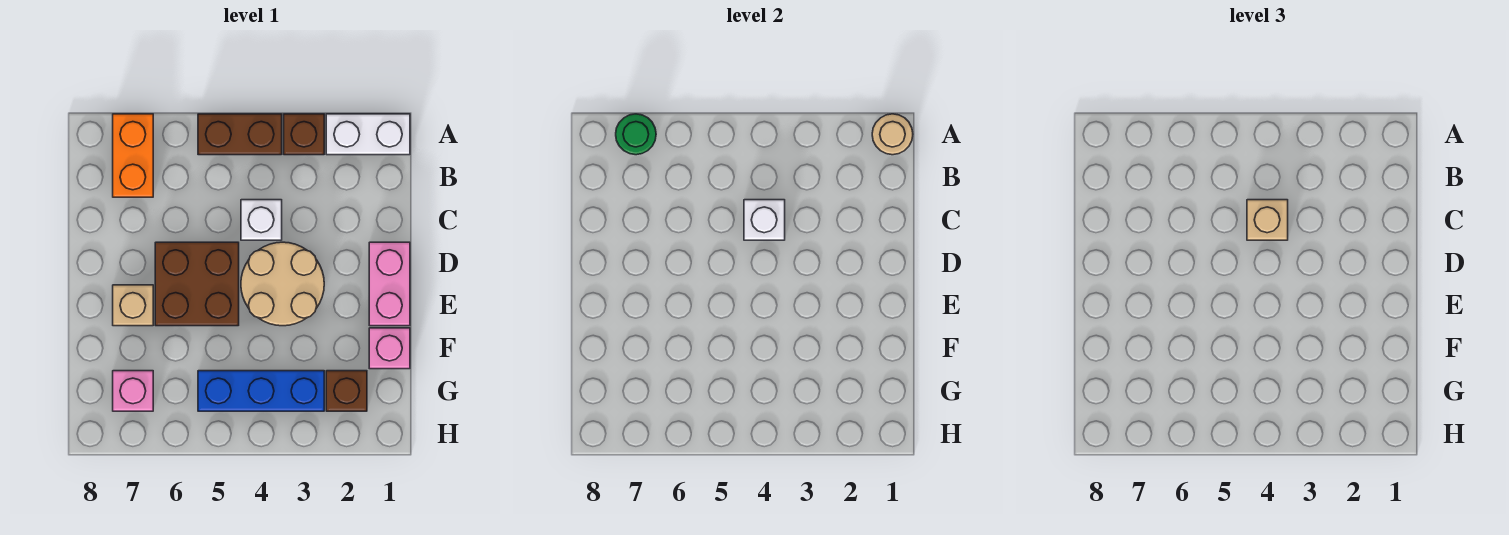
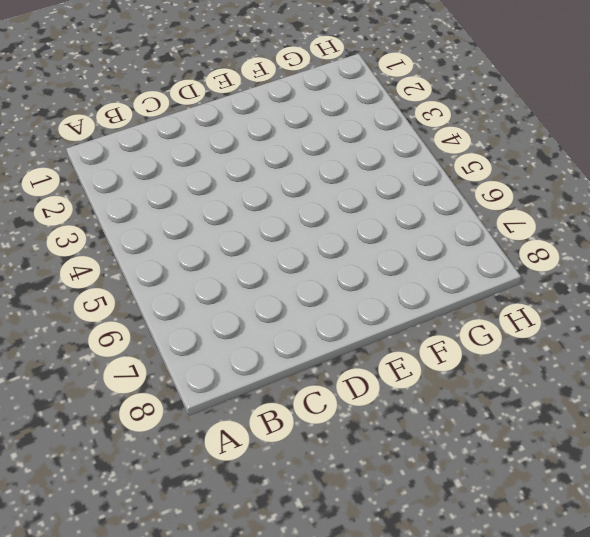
none -> white 1x2 brick [326,114,410,155]
none -> brown 1x1 brick [284,114,324,155]
none -> brown 1x2 brick [198,114,282,155]

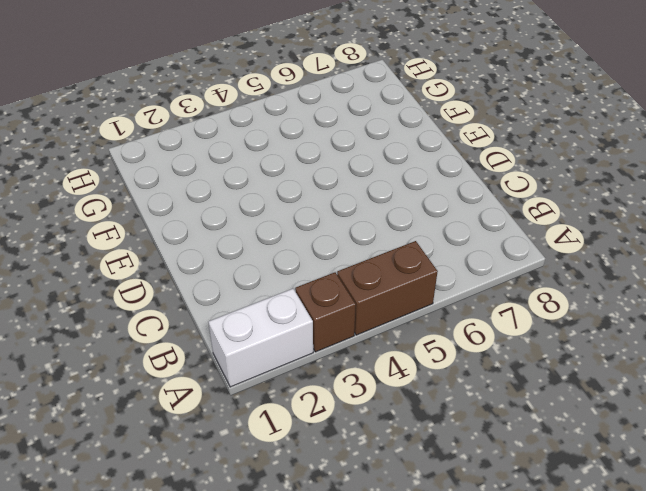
none -> orange 1x2 brick [113,114,153,197]
none -> white 1x1 brick [241,200,282,240]
none -> pink 1x2 brick [369,242,410,326]

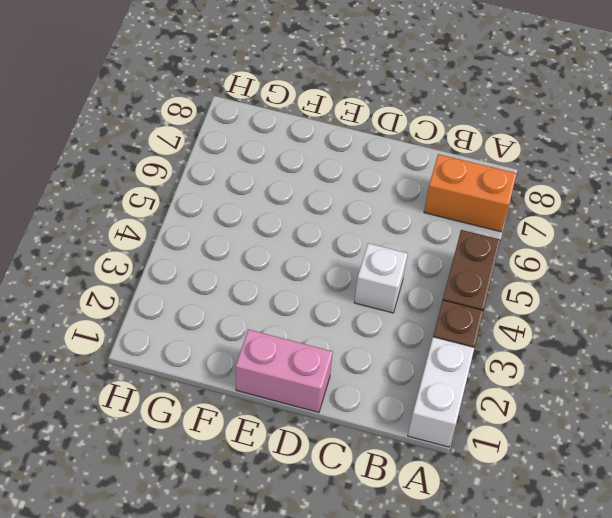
none -> tan 2x2 round brick [241,242,324,326]
none -> brown 2x2 brick [155,242,239,326]
none -> tan 1x1 brick [113,285,153,326]

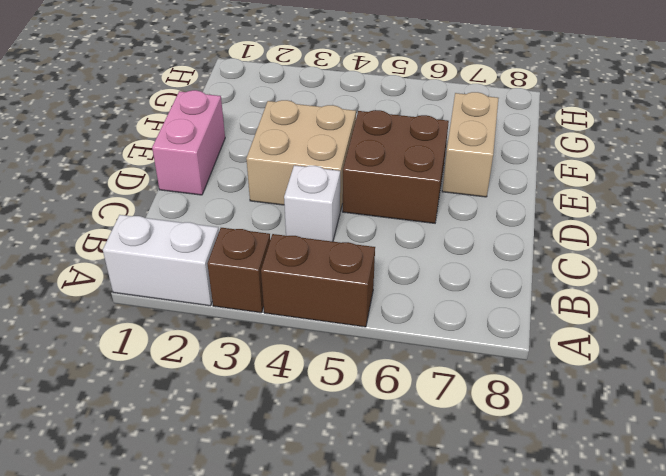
tan 2x2 brick [246,100,356,211] -> tan 2x2 round brick [241,242,324,326]
tan 1x2 brick [442,92,499,197] -> tan 1x1 brick [113,285,153,326]
none -> orange 1x2 brick [113,114,153,197]
none -> pink 1x1 brick [369,328,410,369]
none -> brown 1x1 brick [326,371,367,411]

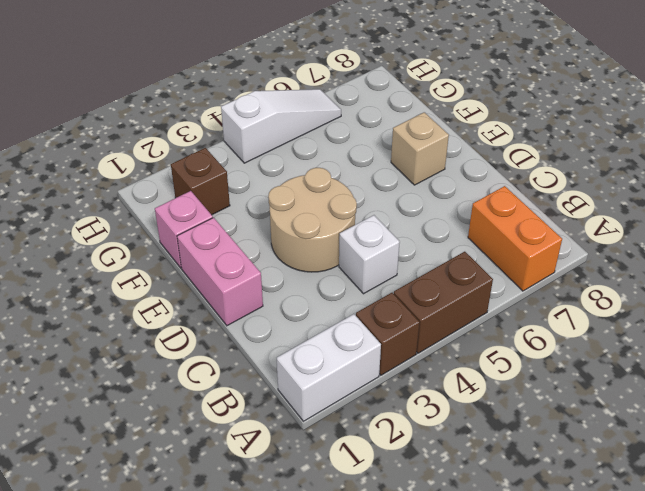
white 1x3 slope [221,89,341,163] -> none
none -> brown 2x2 brick [155,242,239,326]
none -> blue 1x3 brick [198,371,324,411]
none -> pink 1x1 brick [113,371,153,411]

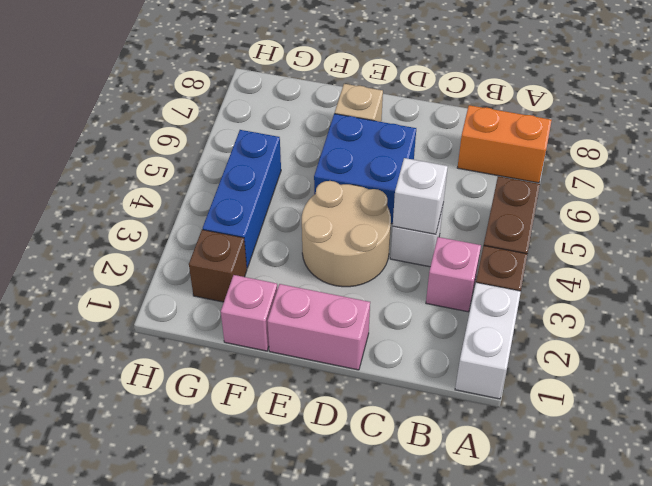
pink 1x1 brick [426,237,481,312] -> pink 1x1 brick moved to [113,371,153,411]
blue 2x2 brick [314,114,416,224] -> brown 2x2 brick [155,242,239,326]
none -> tan 1x1 round brick [872,114,913,155]
none -> green 1x1 round brick [616,114,656,155]
none -> tan 1x1 brick [1247,200,1288,240]

